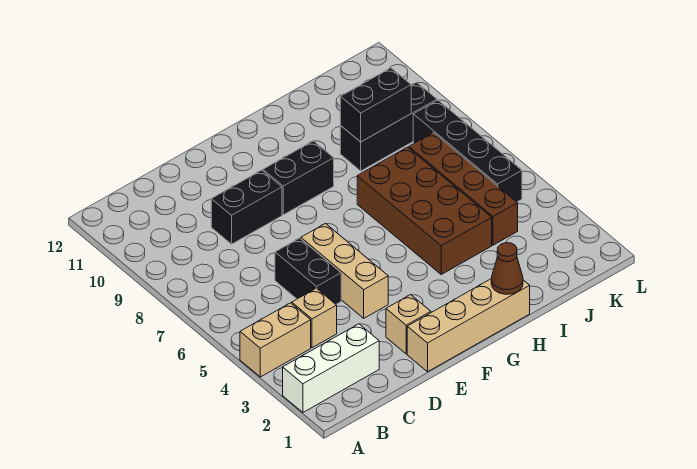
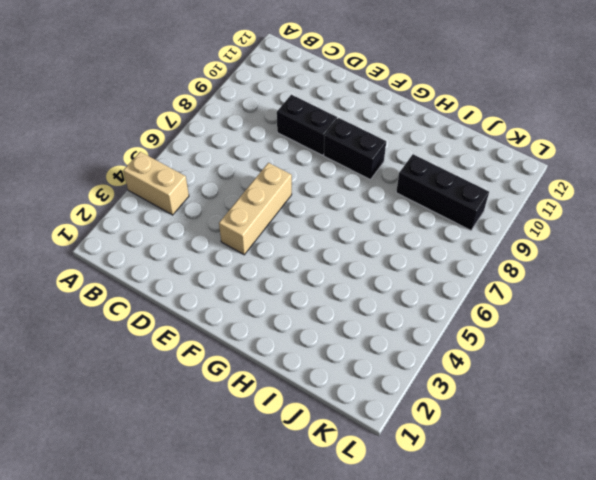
none -> white 1x3 brick [283,324,379,412]
none -> tan 1x1 brick [292,288,337,348]
none -> black 1x2 brick [275,238,341,304]

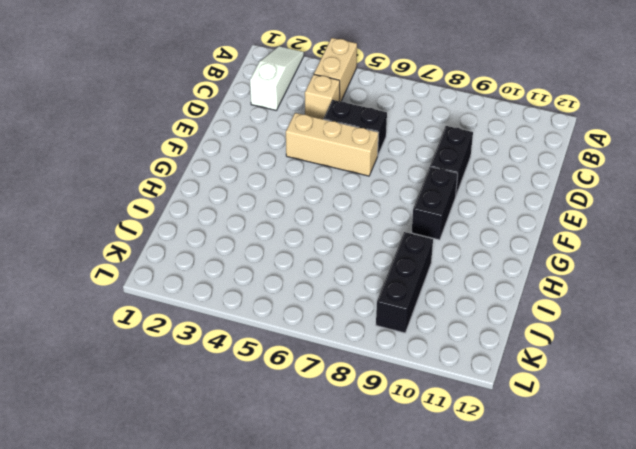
white 1x3 slope [250,46,304,110] -> white 1x3 brick [283,324,379,412]
none -> tan 1x4 brick [407,279,530,372]
none -> tan 1x1 brick [386,295,431,354]
none -> brown 2x4 brick [357,147,492,274]

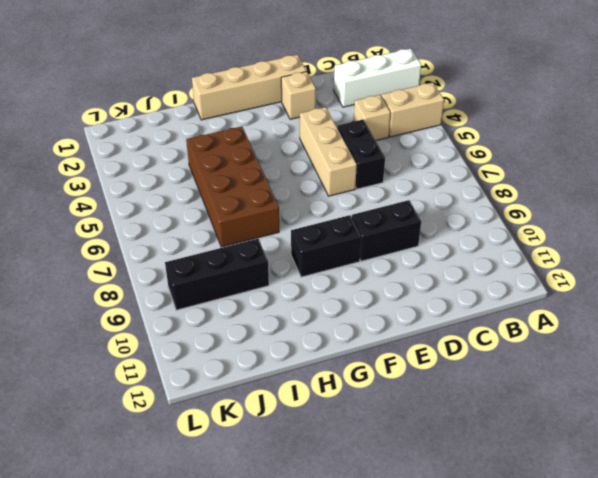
none -> brown 1x4 brick [409,133,518,245]
none -> black 1x4 brick [413,100,522,202]
none -> brown 1x1 cone [491,243,523,294]

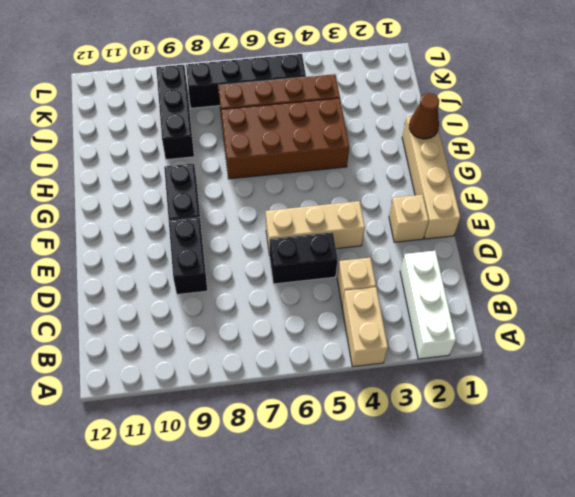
none -> black 1x2 brick [340,68,411,142]

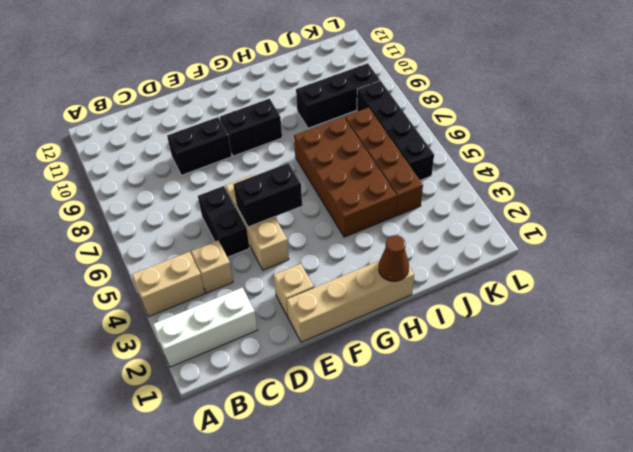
black 1x2 brick [233,163,302,227] -> black 1x2 brick moved to [340,68,411,142]

